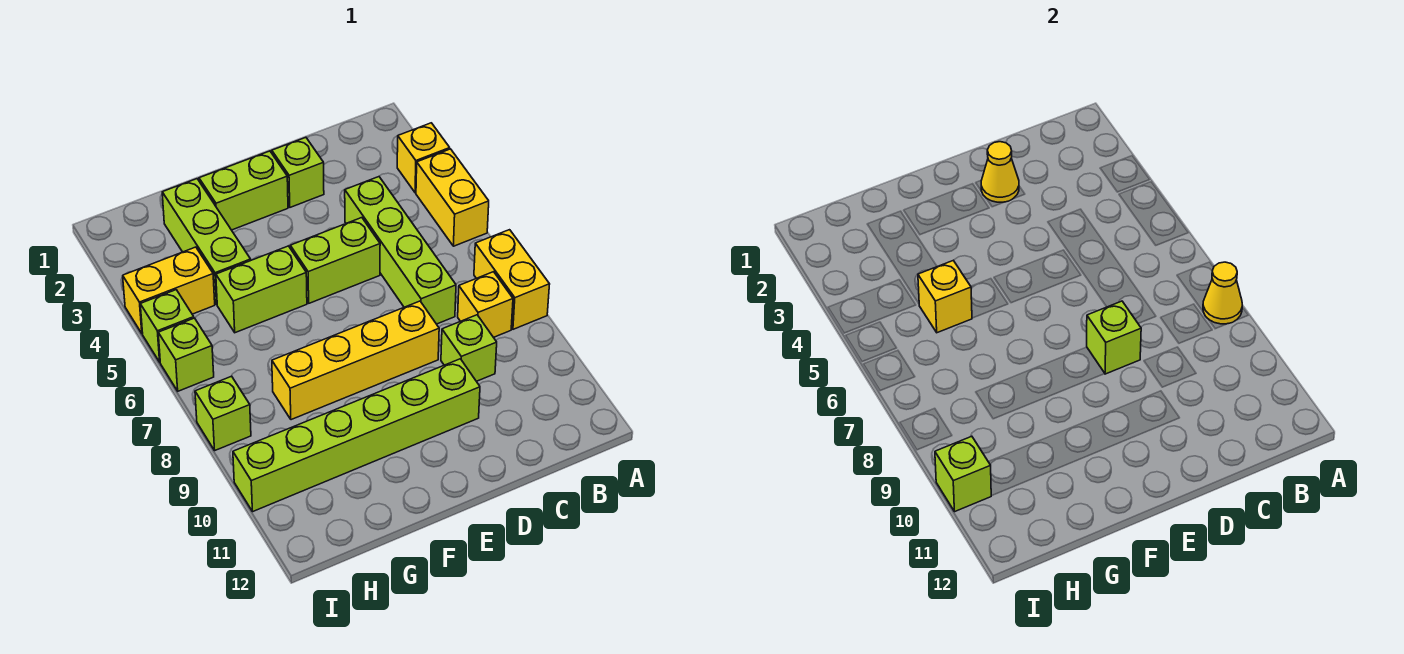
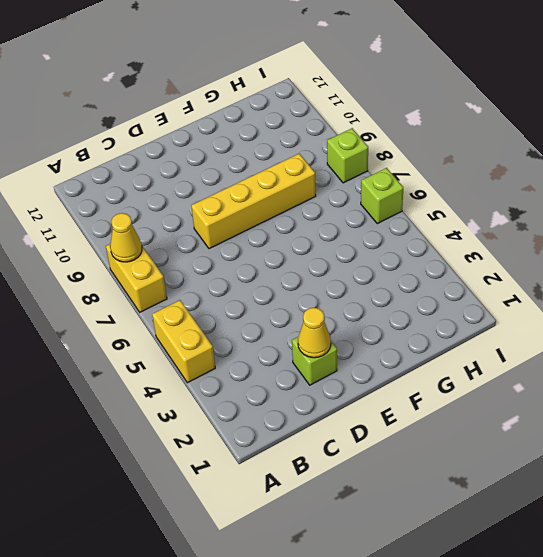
none -> yellow 1x1 brick [397,123,450,193]
none -> yellow 1x1 brick [458,272,513,337]
none -> lime 1x4 brick [345,177,456,324]

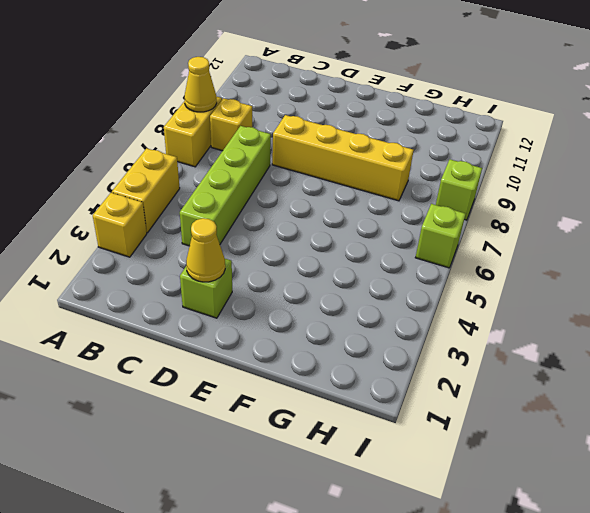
none -> lime 1x1 brick [441,315,497,381]
none -> lime 1x2 brick [290,218,380,303]
none -> lime 1x6 brick [233,359,480,512]

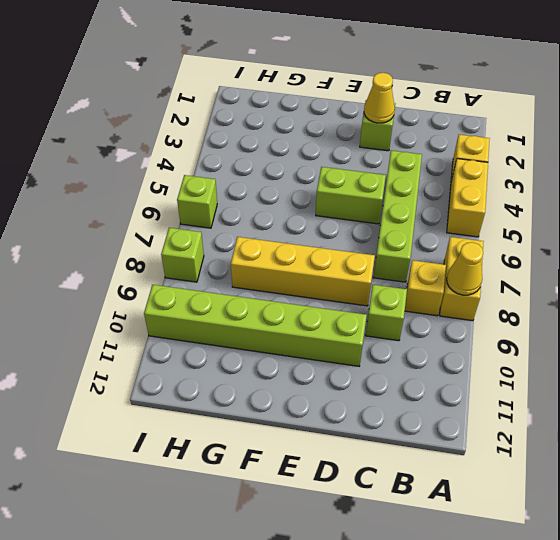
none -> lime 1x2 brick [199,151,288,230]
none -> lime 1x2 brick [216,246,307,333]
none -> lime 1x3 brick [162,179,251,304]

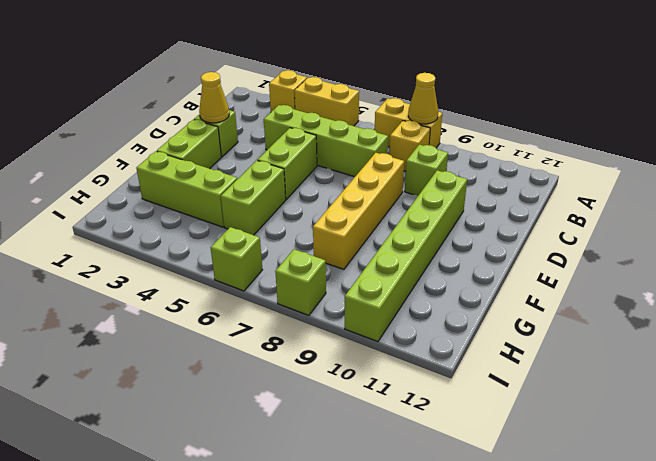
none -> yellow 1x2 brick [123,247,215,334]
none -> lime 1x1 brick [140,290,194,362]
none -> lime 1x1 brick [1087,301,1141,374]

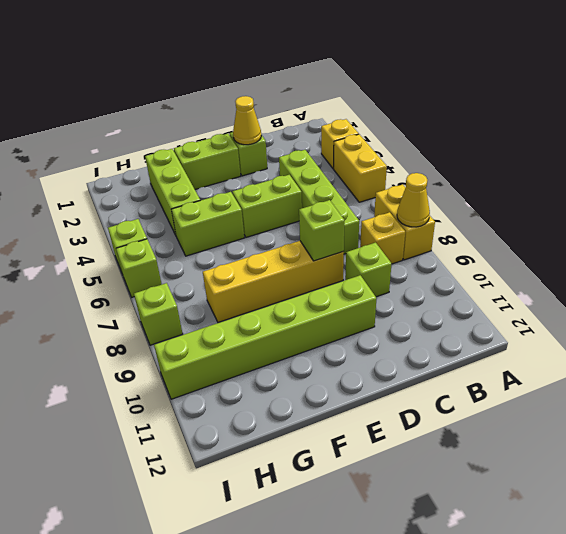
none -> yellow 1x2 brick [123,247,215,334]
none -> yellow 1x1 brick [918,260,972,333]
none -> lime 1x1 brick [935,436,991,512]

